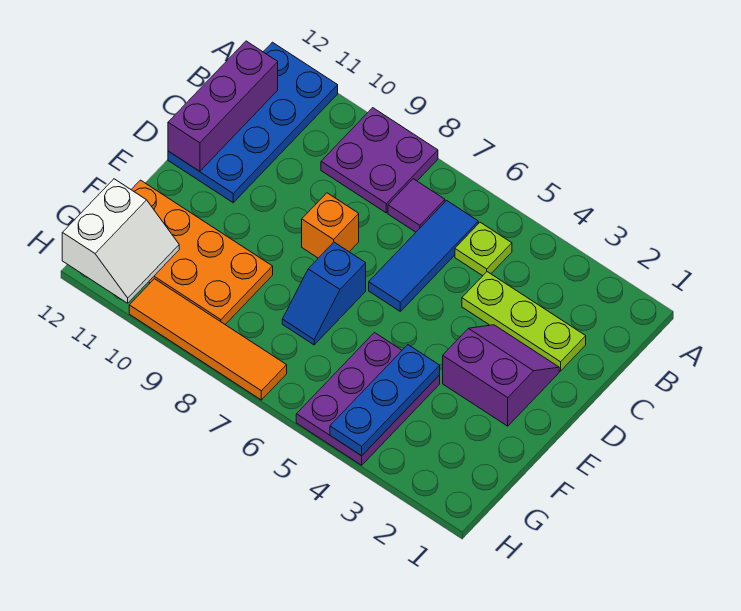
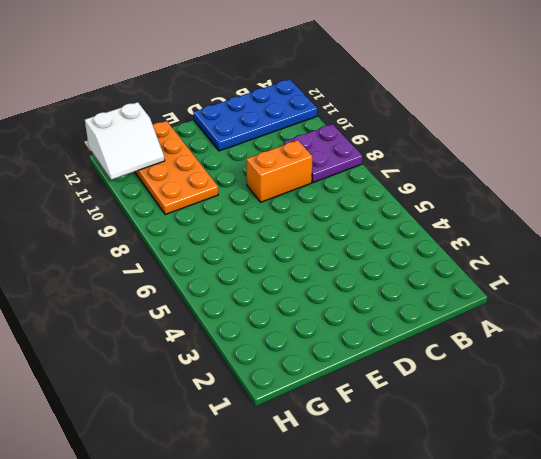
orange 1x2 brick [246,140,312,202] -> orange 1x1 brick [302,193,359,258]
none -> lime 1x1 plate [455,222,512,276]
none -> blue 1x3 tile [369,201,478,311]
none -> purple 1x1 tile [388,179,445,232]

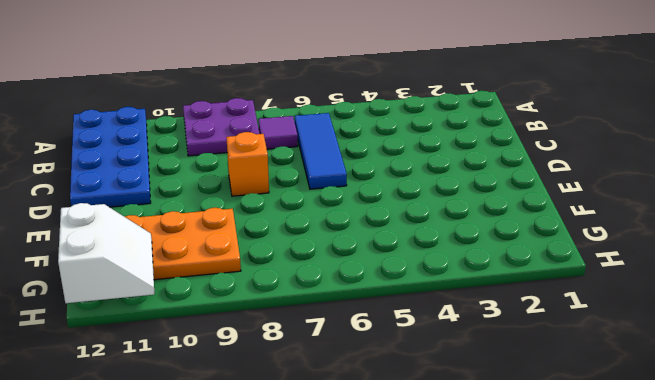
none -> lime 1x1 plate [455,222,512,276]
none -> lime 1x3 plate [462,272,586,371]
none -> purple 2x2 slope [443,325,559,426]

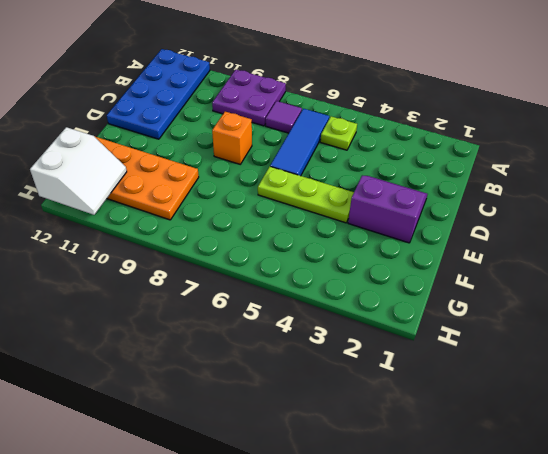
lime 1x3 plate [258,167,354,223] -> lime 1x3 plate moved to [462,272,586,371]
none -> blue 1x2 slope [282,242,366,345]
none -> purple 2x3 plate [296,333,440,465]
none -> orange 1x4 tile [129,279,287,400]

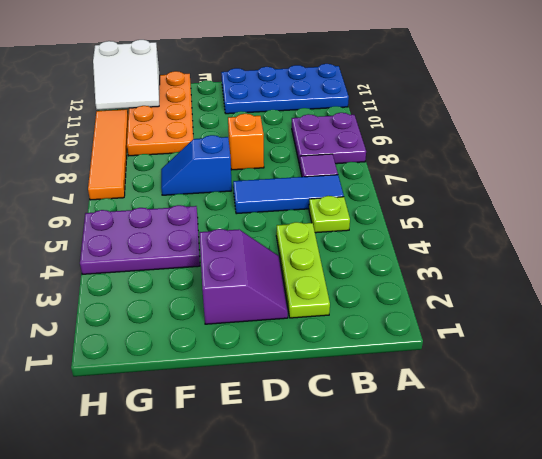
none -> purple 1x3 brick [168,41,278,171]
none -> blue 1x3 plate [330,345,440,456]

